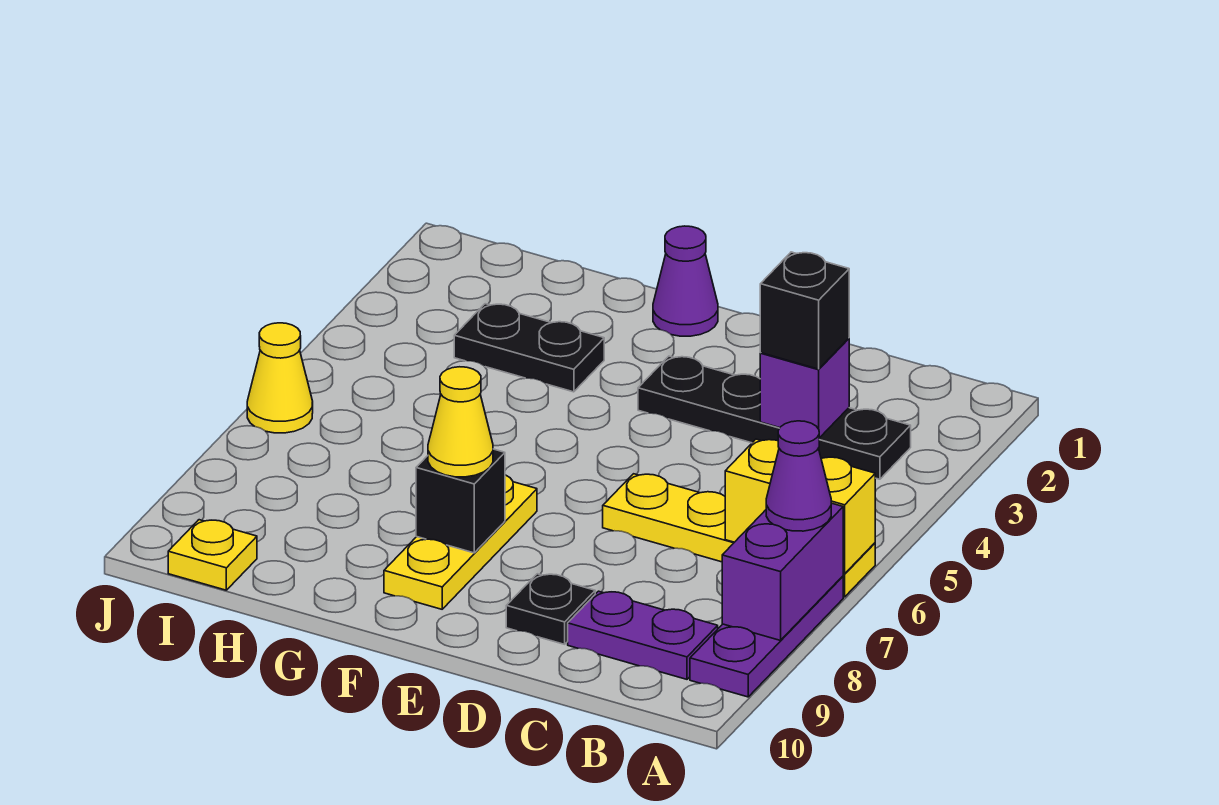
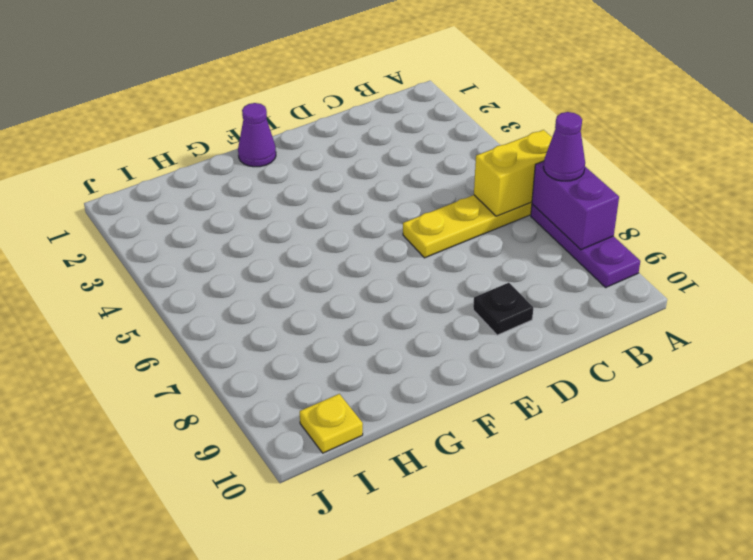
none -> black 1x4 plate [638,356,911,479]
none -> purple 1x2 plate [568,591,718,679]
none -> yellow 1x3 plate [384,475,537,609]

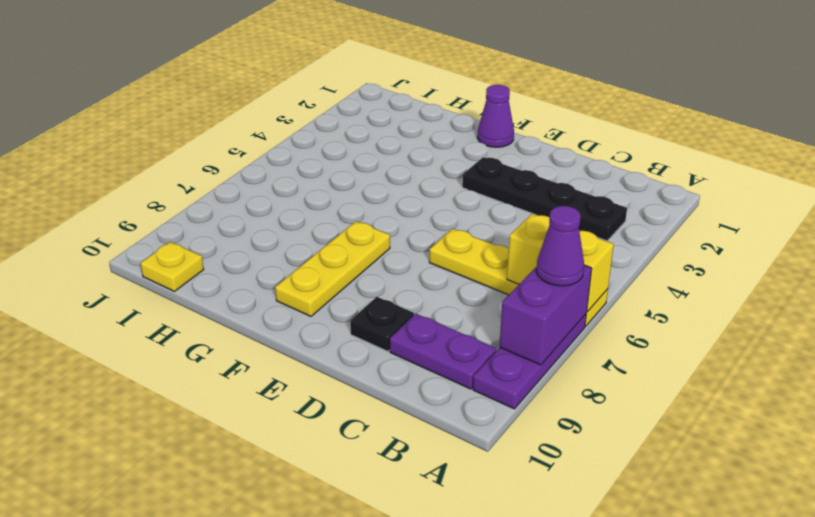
none -> black 1x2 plate [454,304,604,392]
none -> yellow 1x1 cone [247,323,313,433]
none -> purple 1x1 brick [760,338,849,438]

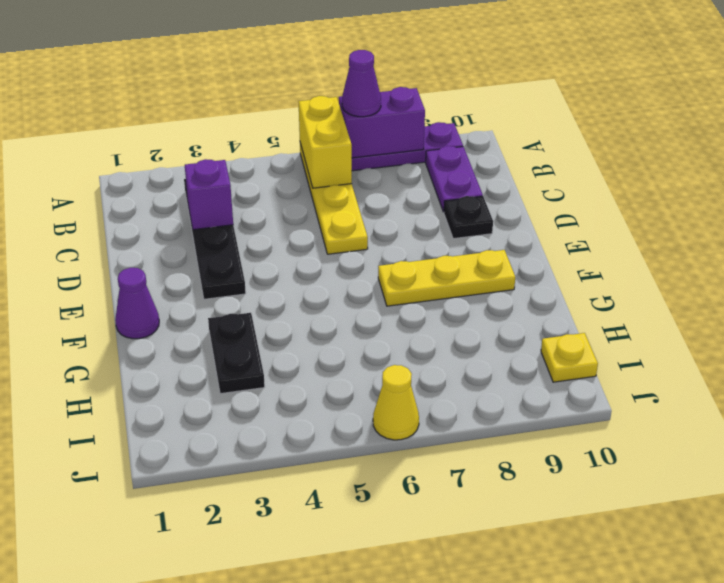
none -> black 1x1 brick [416,449,505,553]
none -> black 1x1 brick [760,252,849,369]
none -> yellow 1x1 cone [428,367,493,477]

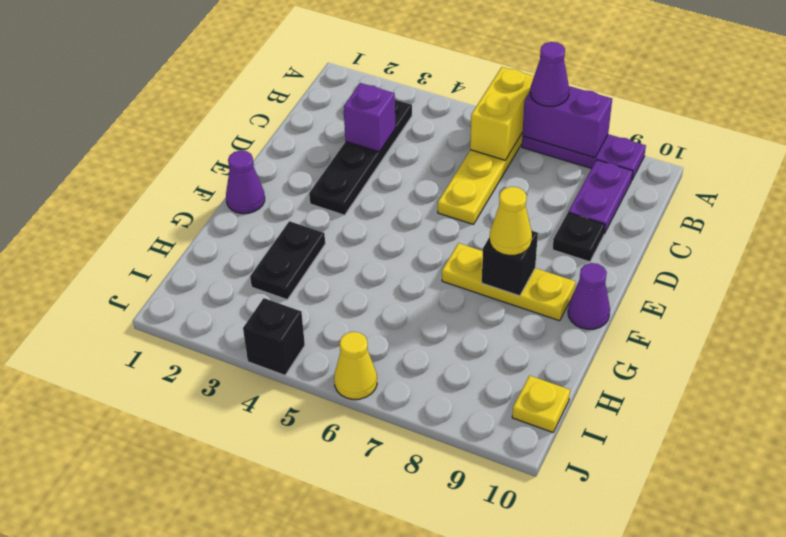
purple 1x1 cone [568,263,610,329] -> none
black 1x1 brick [243,298,305,375] -> black 1x1 brick moved to [760,252,849,369]

